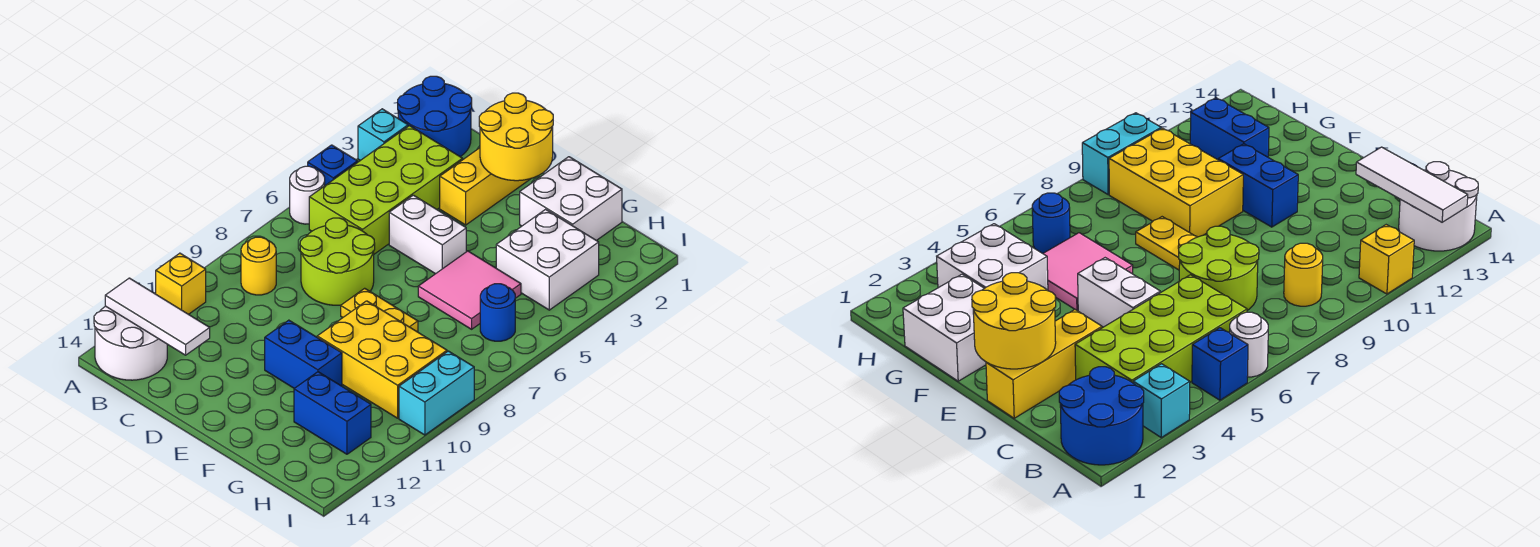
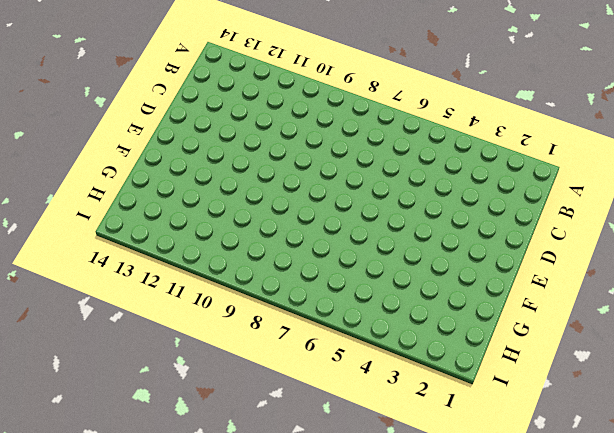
none -> blue 2x2 round brick [398,76,472,157]
none -> cyan 1x1 brick [358,109,408,160]
none -> blue 1x1 brick [308,145,358,185]

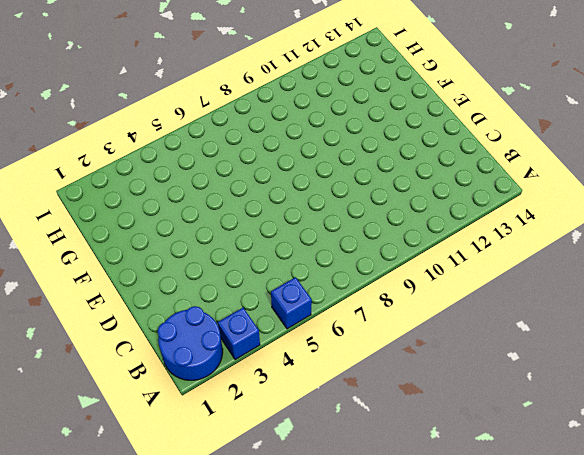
blue 1x1 brick [218,308,260,360] -> cyan 1x1 brick [358,109,408,160]
none -> white 1x1 round brick [290,166,325,224]
none -> yellow 1x1 brick [156,253,206,314]
none -> white 2x2 round brick [94,306,167,380]

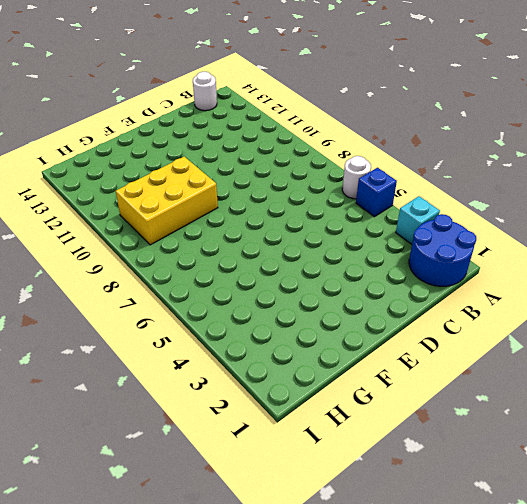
white 1x1 round brick [193,72,217,111] -> white 2x2 round brick [94,306,167,380]
none -> yellow 1x1 brick [156,253,206,314]
none -> lime 2x4 brick [309,126,463,254]
none -> yellow 1x1 round brick [241,237,276,295]

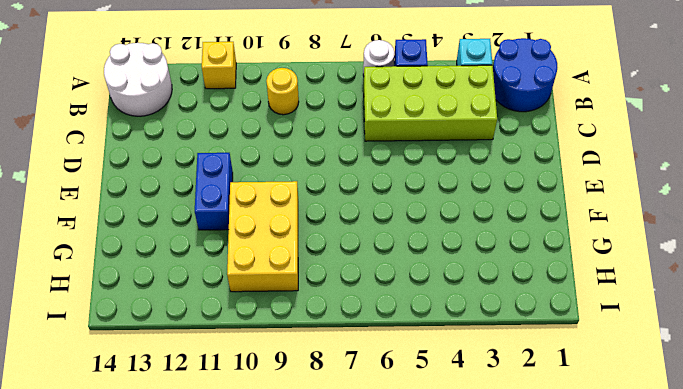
none -> lime 2x2 round brick [300,218,375,305]
none -> yellow 1x3 brick [440,148,530,225]
none -> white 1x2 brick [389,195,466,274]

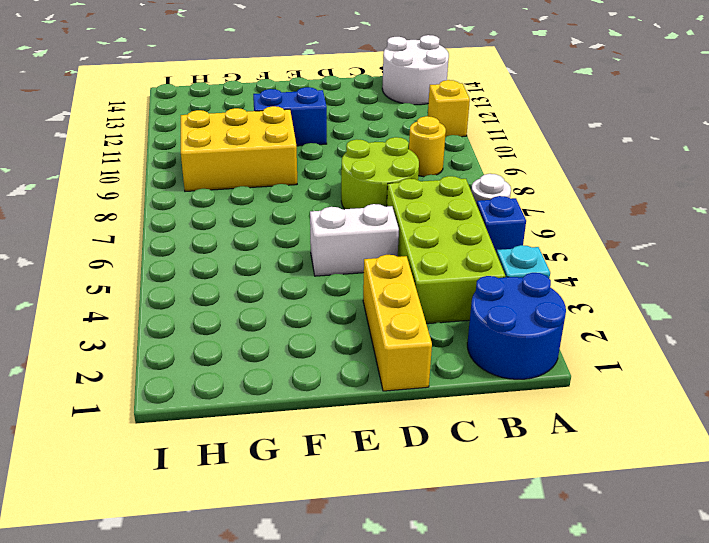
none -> yellow 1x2 plate [341,288,418,332]
none -> white 2x2 brick [520,157,622,240]
none -> pink 2x2 tile [418,251,521,329]

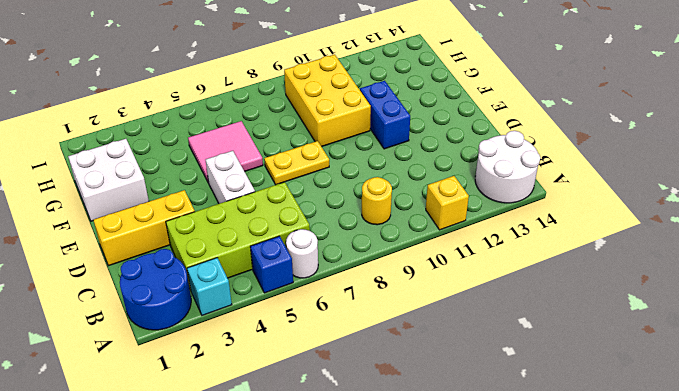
yellow 1x2 plate [264,141,329,185] -> yellow 1x2 plate turned to [341,288,418,332]
none -> lime 2x2 round brick [300,218,375,305]
none -> white 2x2 brick [496,209,599,310]
none -> blue 1x2 brick [294,372,371,454]

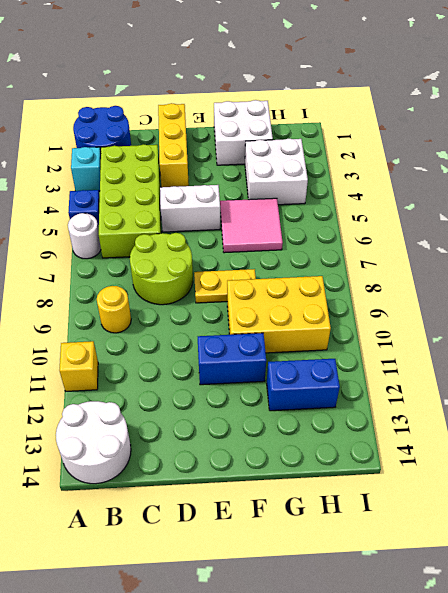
none -> blue 1x1 round brick [480,284,515,341]
none -> cyan 1x2 brick [399,351,474,435]
none -> white 1x3 tile [105,278,210,355]

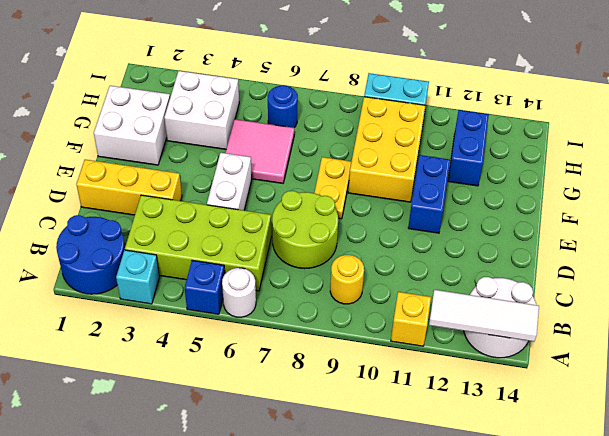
white 1x3 tile [429,290,539,342] -> white 1x3 tile turned to [105,278,210,355]
none -> yellow 2x2 round brick [479,93,553,181]

